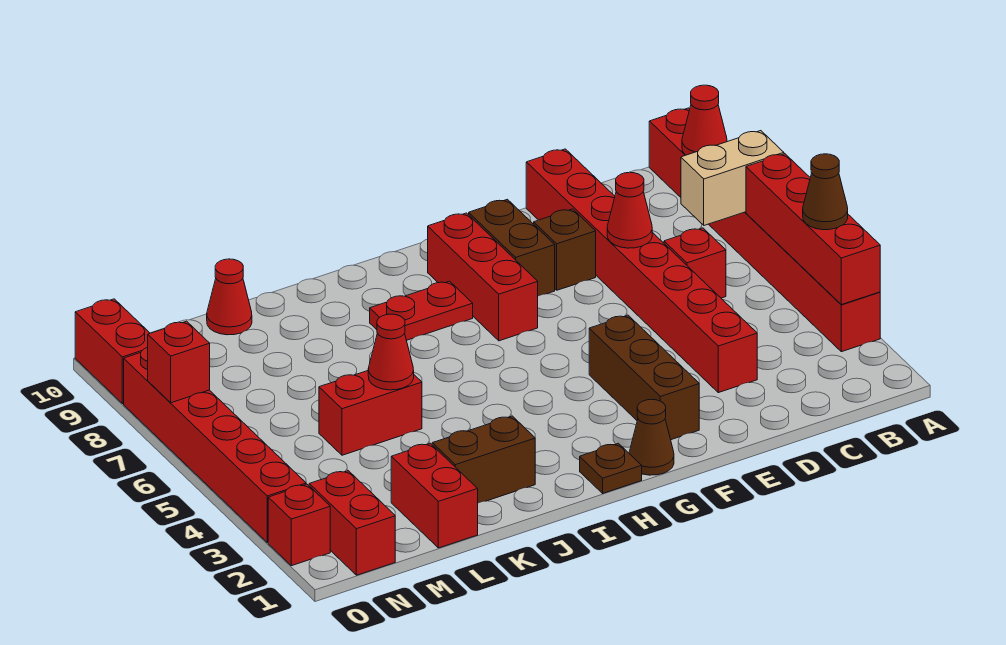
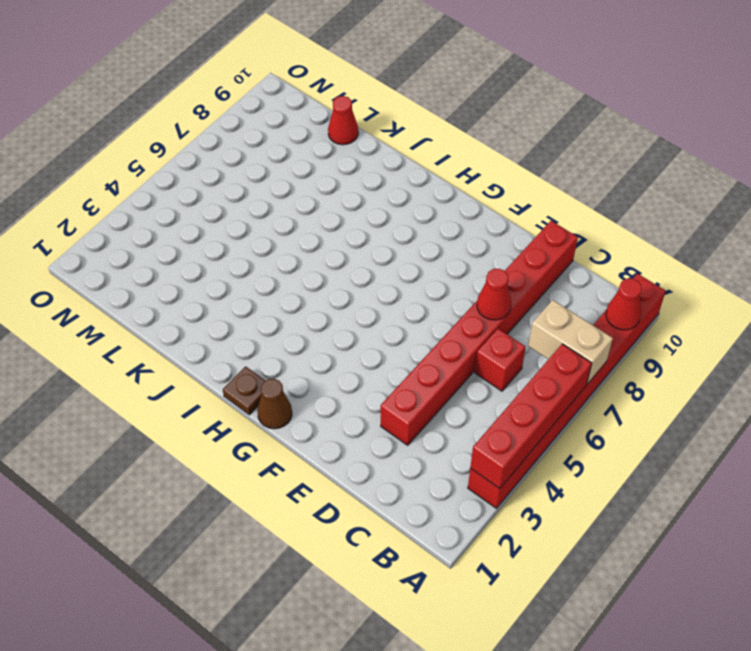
none -> brown 1x1 brick [534,209,596,290]
none -> brown 1x3 brick [589,315,699,440]
none -> brown 1x2 brick [469,199,555,296]

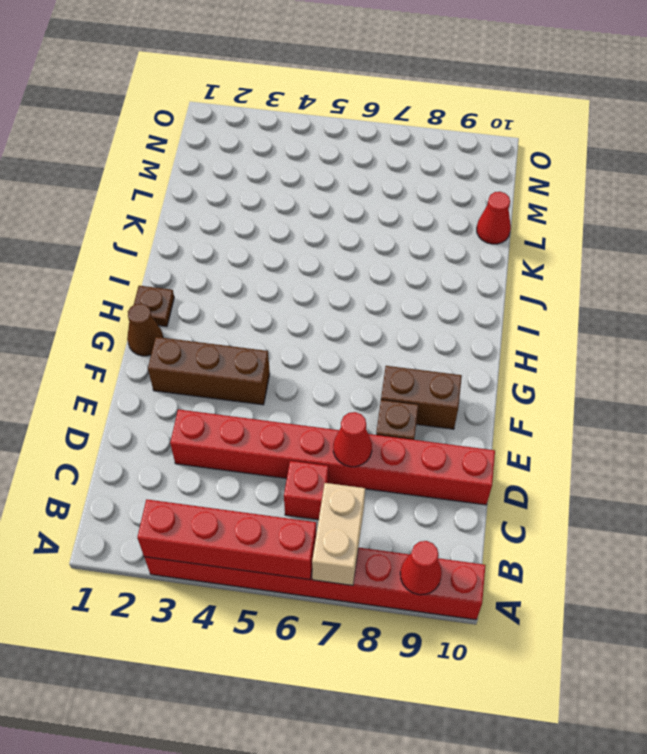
none -> red 1x3 brick [428,213,538,341]
none -> red 1x2 plate [370,281,473,340]
none -> brown 1x2 brick [432,416,535,503]

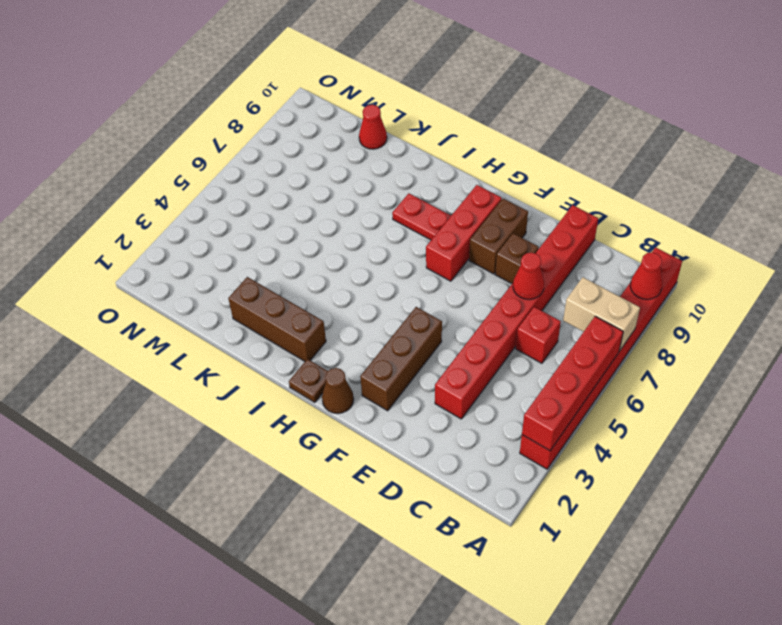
brown 1x3 brick [228,277,326,361] -> brown 1x2 brick [432,416,535,503]
none -> red 1x2 brick [319,371,422,455]
none -> red 1x2 brick [391,443,478,548]
none -> red 1x2 brick [309,471,395,575]

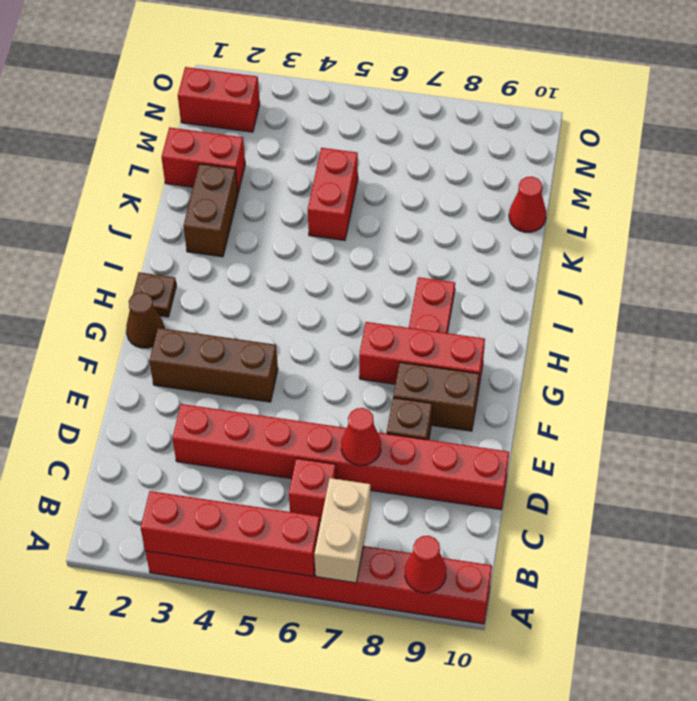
none -> red 1x1 brick [268,484,330,566]
none -> red 1x6 brick [124,348,306,542]
none -> red 1x2 brick [75,299,150,404]

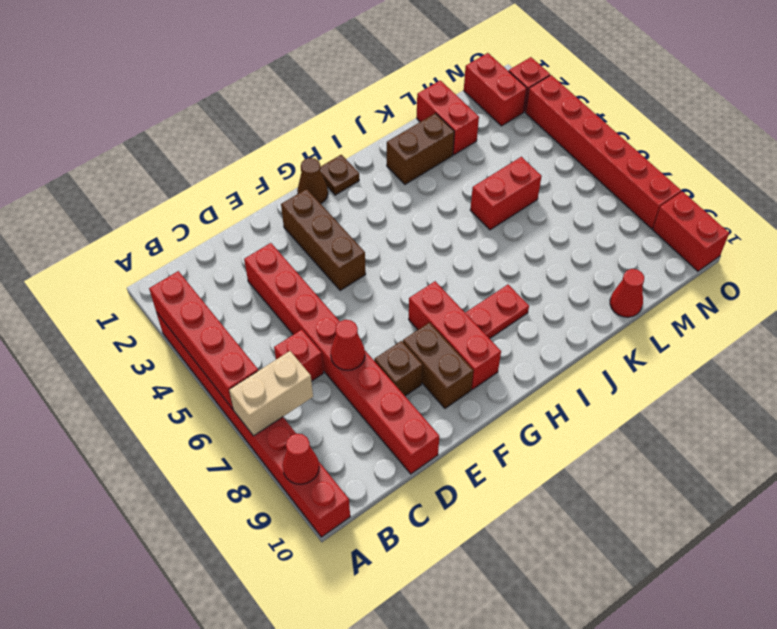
none -> red 1x1 cone [368,314,414,390]
none -> red 1x1 brick [148,321,210,403]
none -> brown 1x1 cone [803,154,848,230]

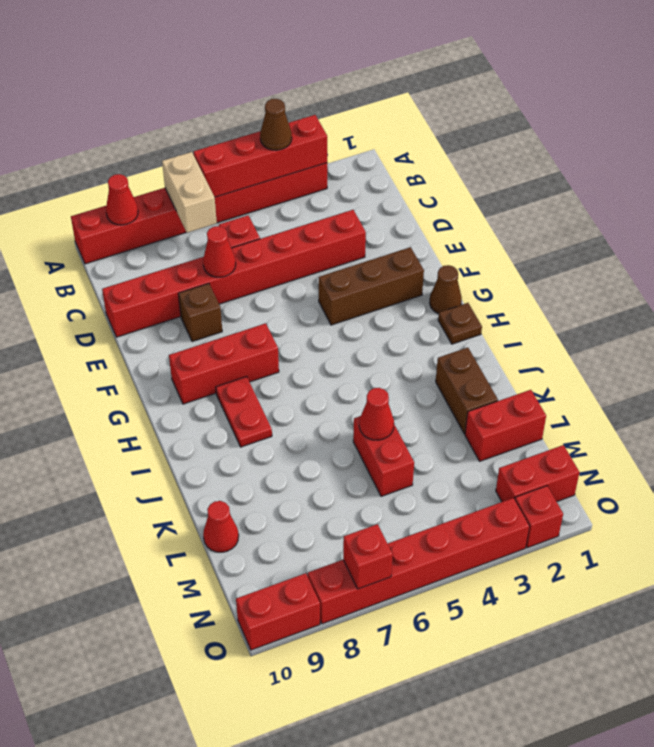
none -> brown 1x2 brick [469,199,555,296]

